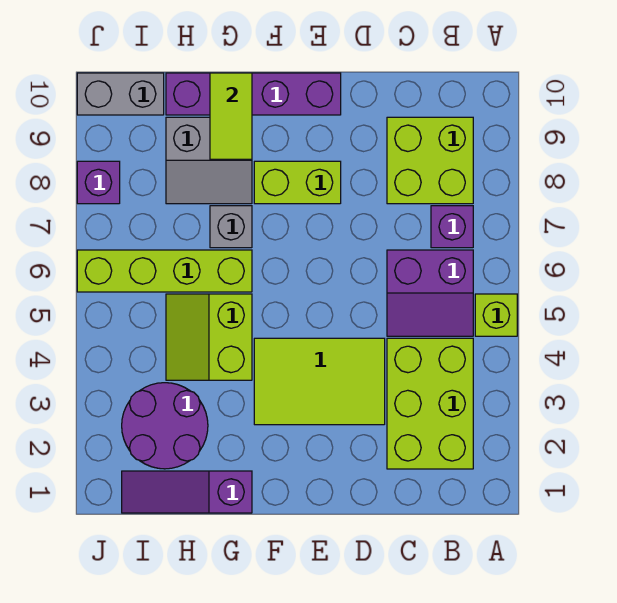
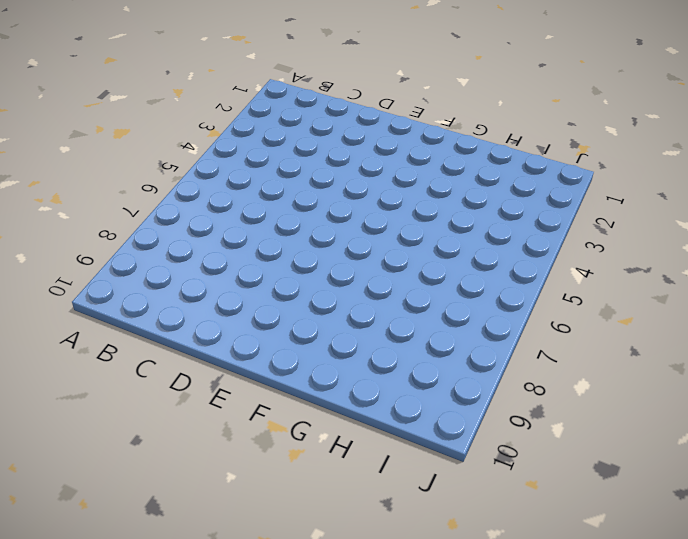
none -> lime 1x1 brick [475,294,517,336]
none -> lime 2x3 brick [387,338,473,469]
none -> purple 2x2 slope [387,250,473,336]

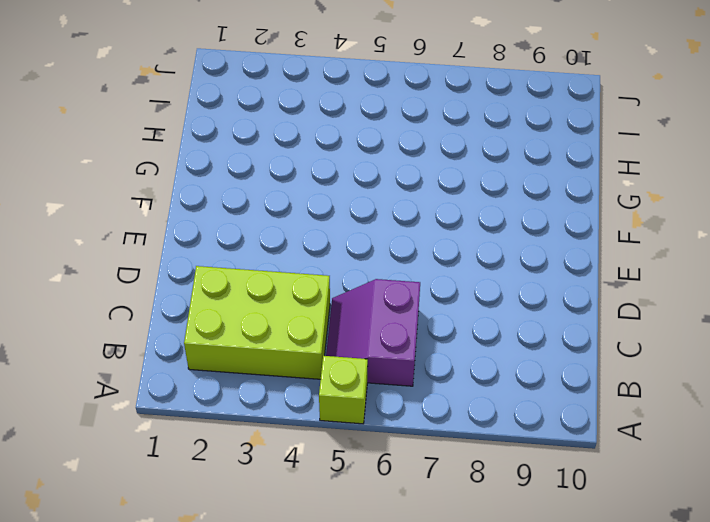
none -> purple 1x1 brick [431,206,473,248]
none -> lime 2x2 brick [387,117,473,204]
none -> lime 2x3 tile [254,338,385,425]

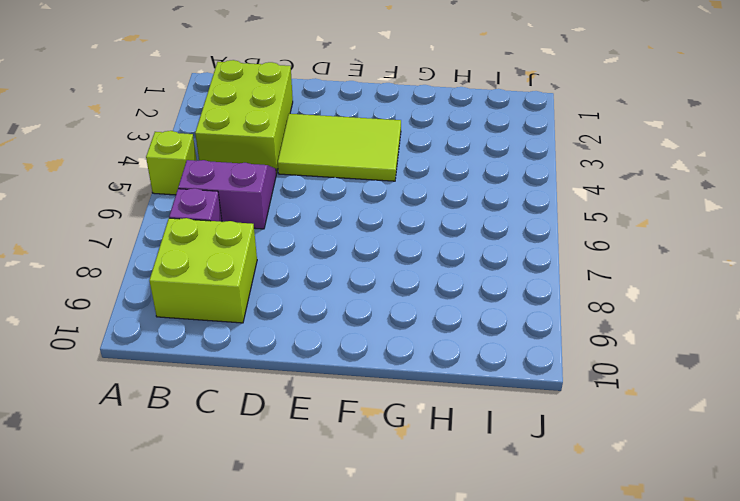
none -> lime 1x2 brick [254,161,341,204]
none -> purple 1x4 brick [166,73,341,115]
none -> purple 1x3 slope [122,471,252,513]

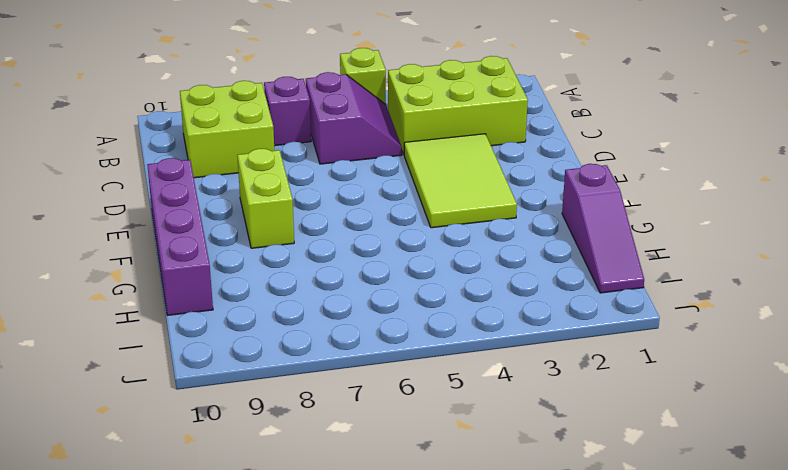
none -> lime 2x2 slope [166,294,252,380]
none -> lime 1x4 brick [77,250,252,292]
none -> grey 1x1 brick [210,206,252,248]

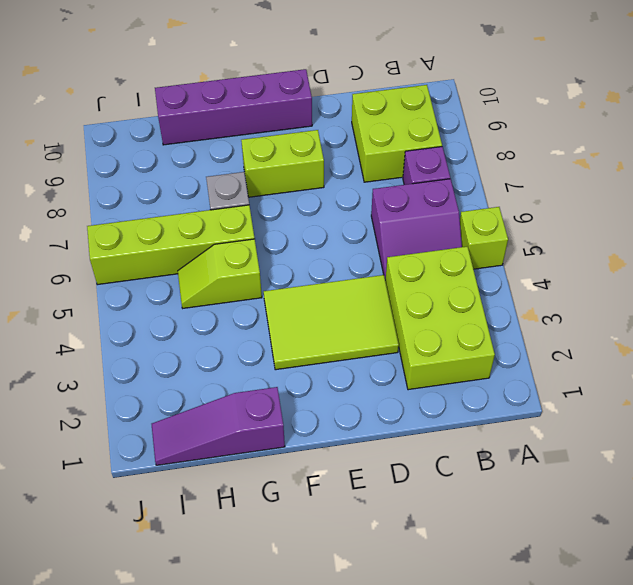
lime 1x2 slope [178,239,262,308] -> lime 2x2 slope [166,294,252,380]
none -> grey 2x2 slope [166,117,252,204]
none -> purple 2x2 round brick [122,383,208,469]
none -> grey 1x2 brick [77,73,164,115]

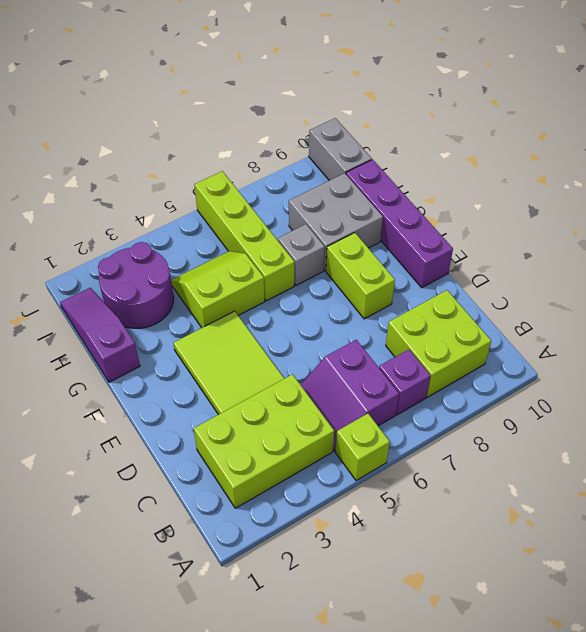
grey 2x2 brick [289,173,383,270] -> grey 2x2 slope [166,117,252,204]
none -> purple 1x1 brick [77,161,120,204]
none -> lime 1x2 tile [210,73,252,159]

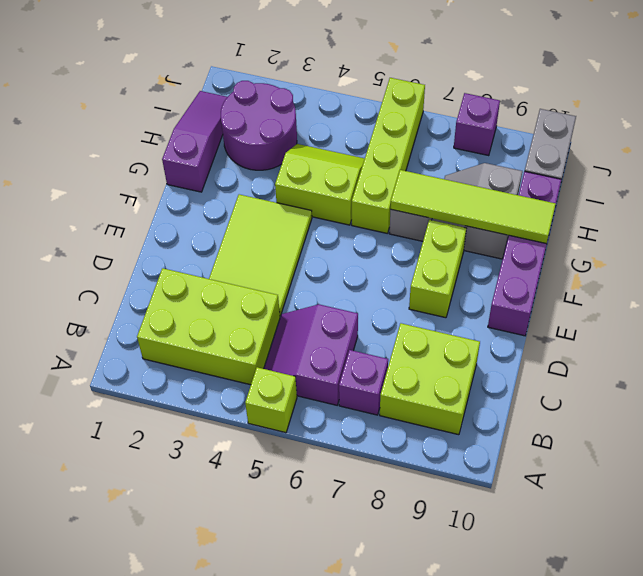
lime 1x4 tile [391,170,556,244] -> lime 1x2 tile [210,73,252,159]

